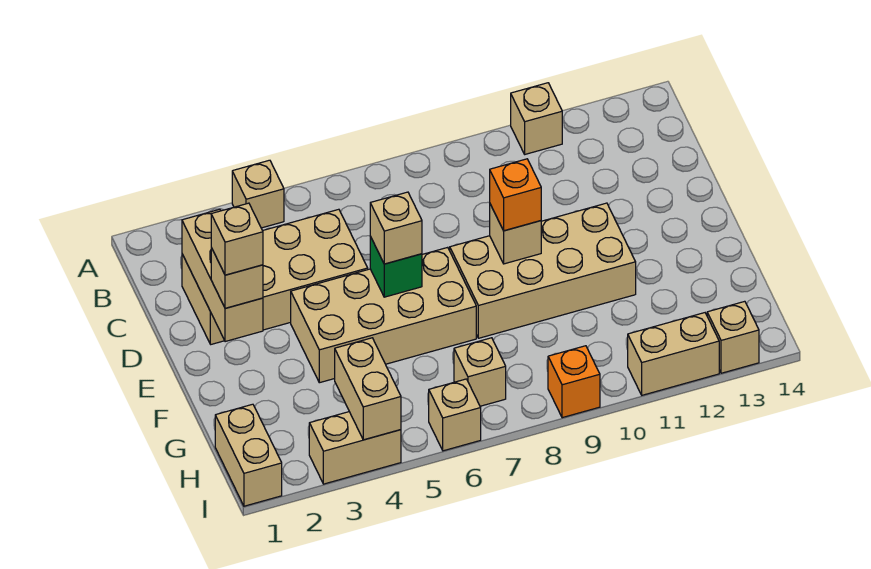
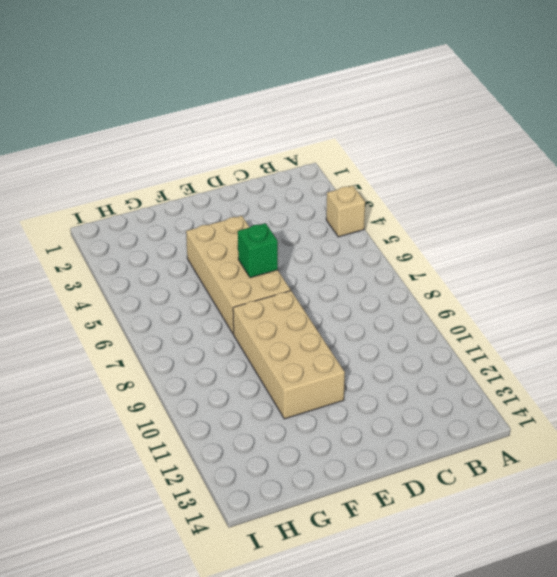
none -> tan 1x1 brick [511,83,562,154]
none -> tan 2x4 brick [182,209,368,344]
none -> tan 1x2 brick [215,404,282,506]

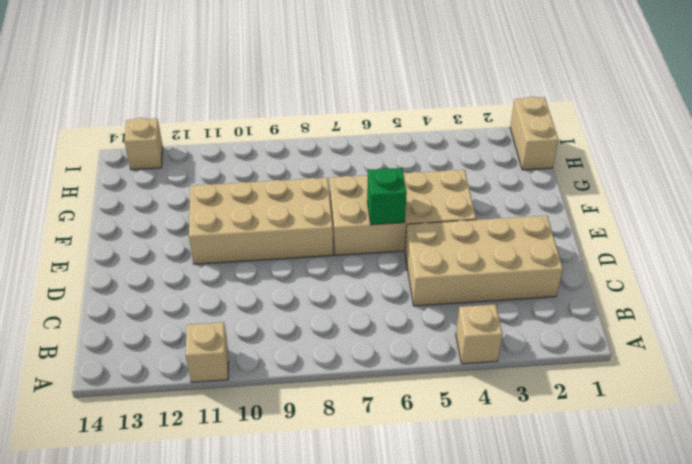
none -> tan 1x1 brick [454,338,506,406]
none -> tan 1x2 brick [309,412,401,484]
none -> tan 1x1 brick [429,379,481,451]

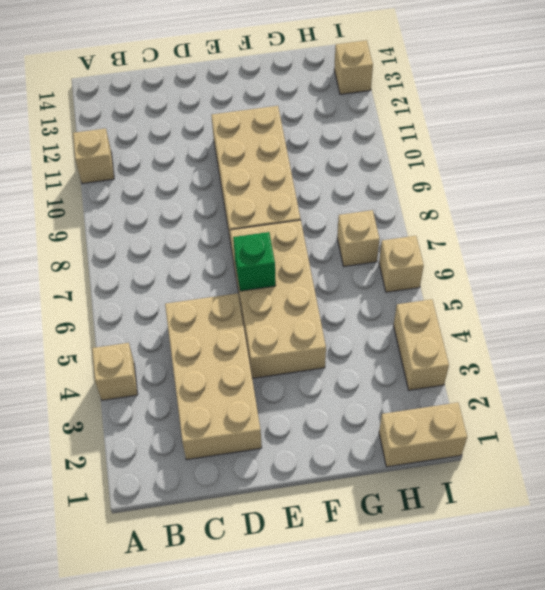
none -> orange 1x1 brick [548,346,600,418]
none -> tan 1x2 brick [628,313,719,395]
none -> tan 1x3 brick [182,209,263,342]

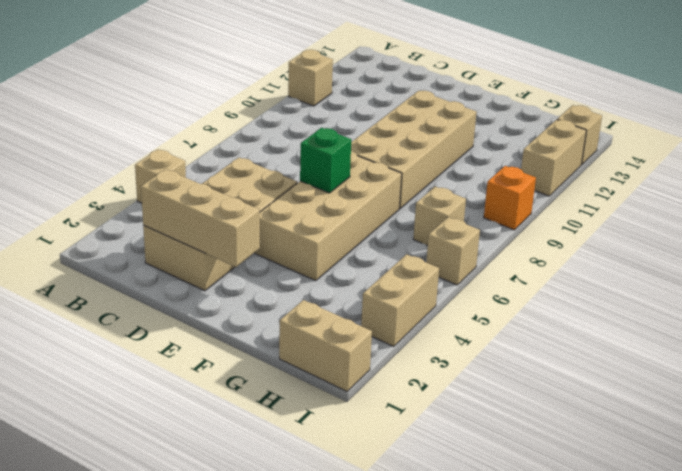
none -> tan 1x1 brick [490,204,541,264]
none -> tan 1x2 brick [335,338,401,440]
none -> tan 1x1 brick [211,248,263,308]

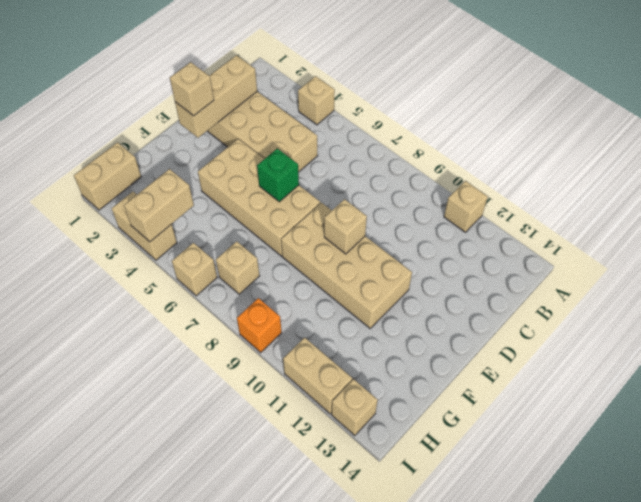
none -> tan 1x1 brick [370,192,422,264]
none -> orange 1x1 brick [490,159,541,231]
none -> tan 1x1 brick [211,203,263,275]

